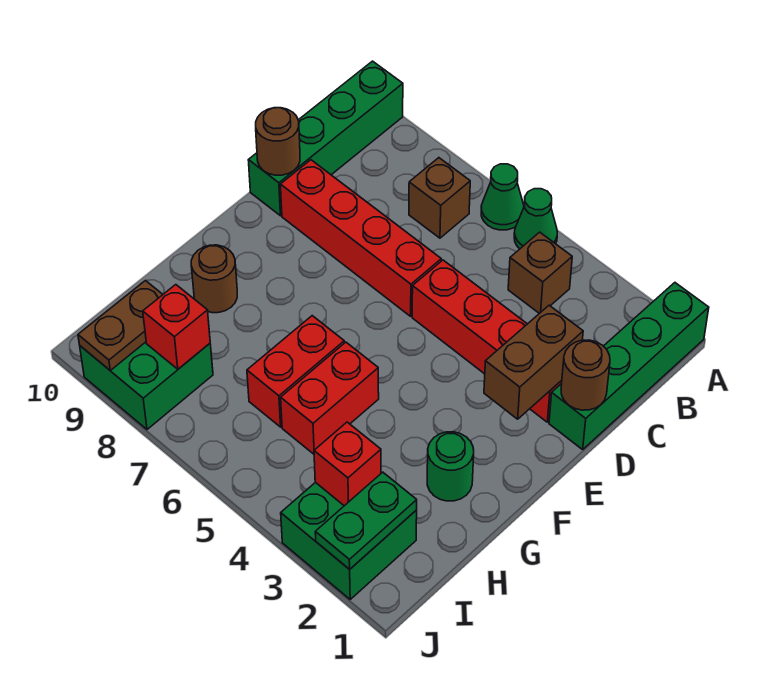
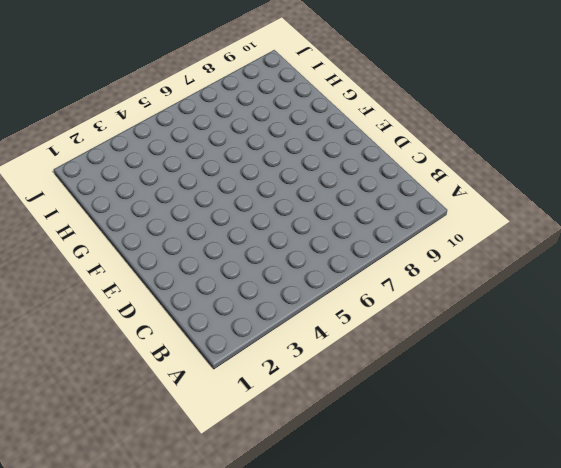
none -> green 1x4 brick [549,283,709,449]
none -> green 1x1 cone [514,189,557,249]
none -> green 1x1 cone [481,164,524,230]

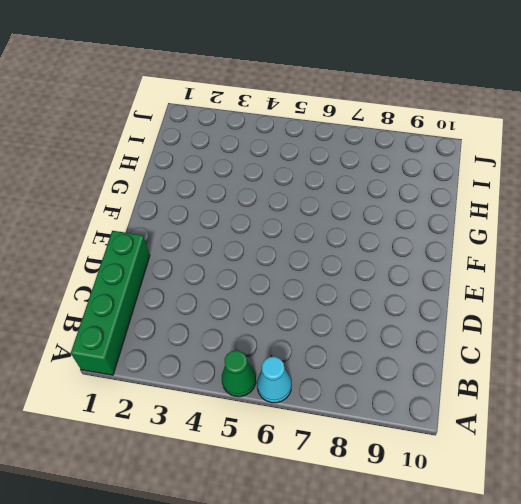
cyan 1x1 cone [257,357,291,403] -> green 1x1 cone [481,164,524,230]
none -> green 1x4 brick [248,61,403,216]
none -> brown 1x1 brick [508,232,572,313]
none -> brown 1x1 brick [409,158,470,238]

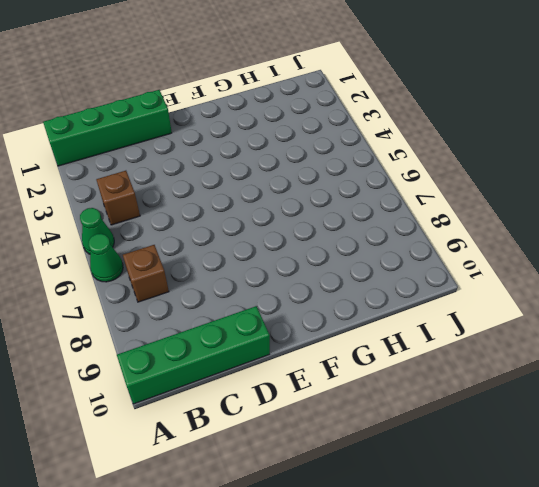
none -> red 1x4 brick [412,260,562,422]
none -> red 1x4 brick [280,160,441,316]
none -> green 1x1 round brick [427,432,474,501]

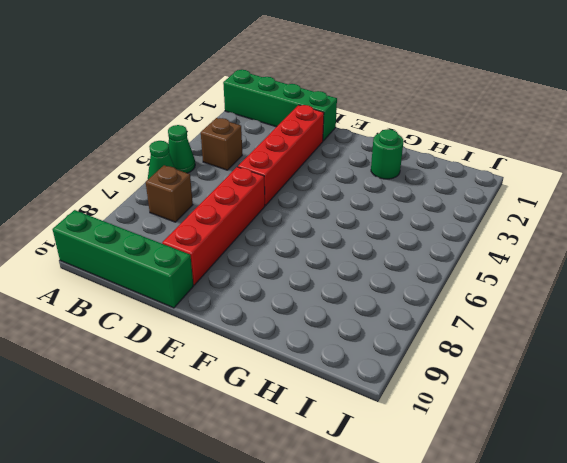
none -> red 1x2 brick [281,342,379,454]
none -> red 1x2 brick [247,316,344,427]
none -> brown 1x1 round brick [191,245,237,313]

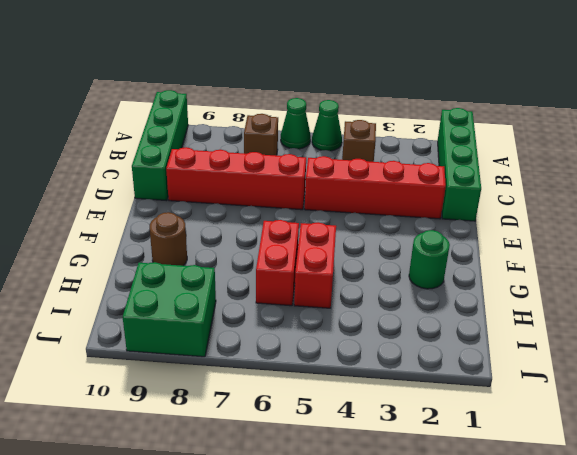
none -> green 2x2 brick [281,482,417,599]
none -> brown 1x1 round brick [561,340,610,410]
none -> brown 1x2 brick [484,305,583,419]

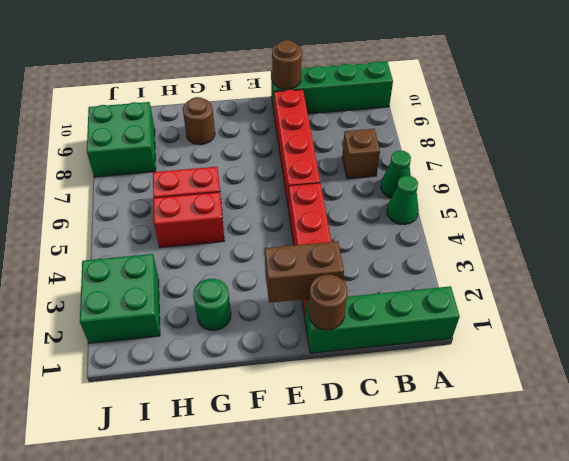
none -> brown 1x1 brick [508,232,572,313]
none -> green 1x2 plate [315,472,417,569]
none -> red 1x1 brick [314,422,381,506]

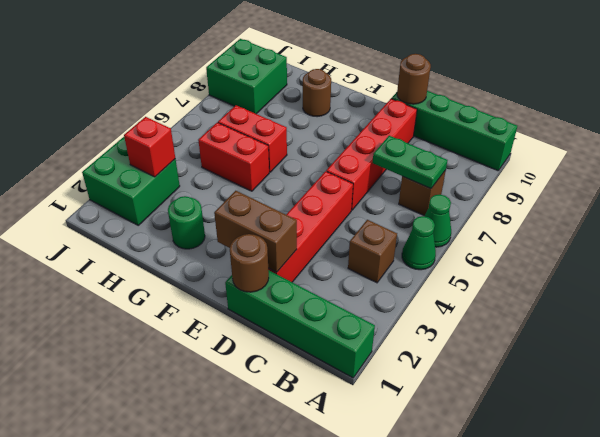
green 1x2 plate [373,136,447,189] -> green 1x2 plate moved to [315,472,417,569]
none -> red 1x1 brick [143,285,210,369]
none -> brown 1x2 plate [78,281,163,371]

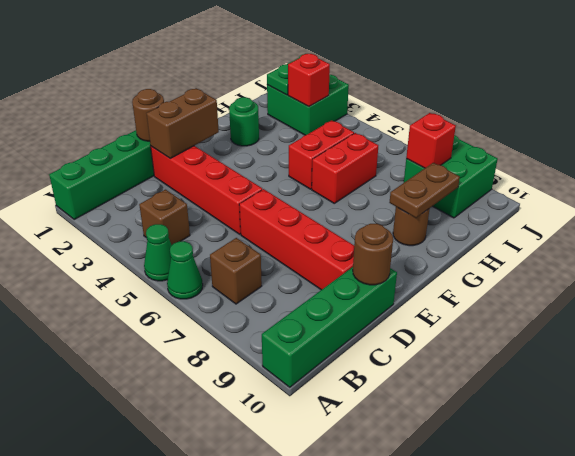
brown 1x2 plate [389,163,460,218] -> brown 1x2 plate moved to [78,281,163,371]

